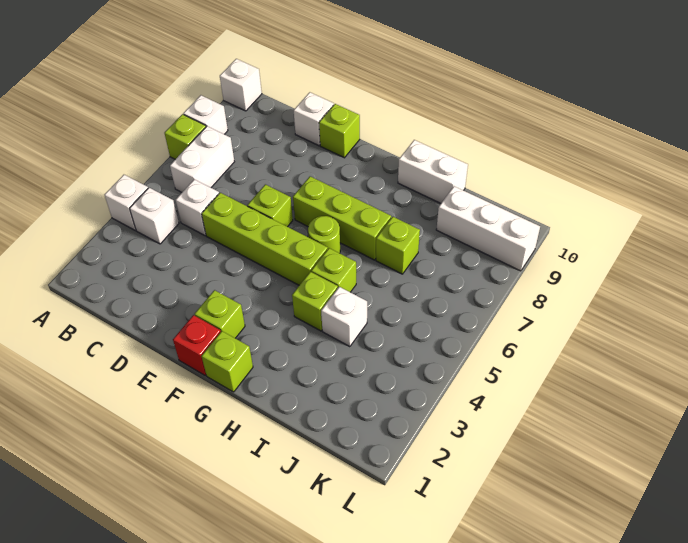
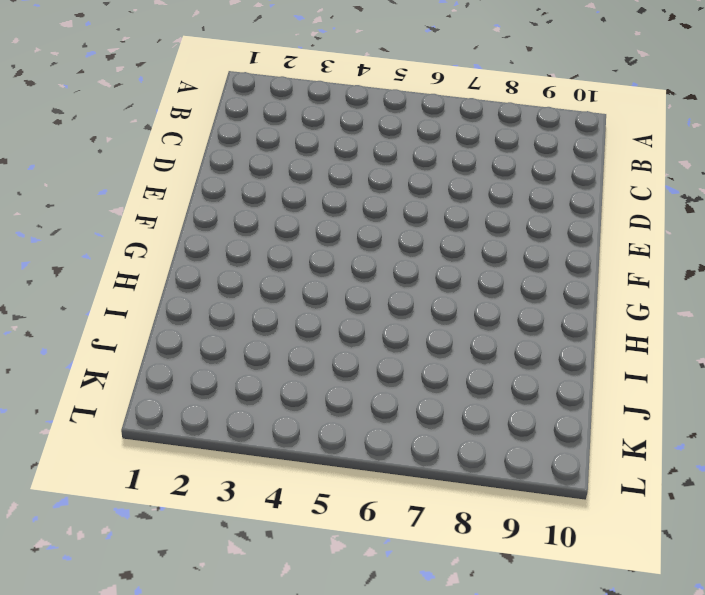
none -> white 1x1 brick [104,175,148,230]
none -> lime 1x1 brick [165,114,206,159]
none -> white 1x1 brick [183,95,228,134]

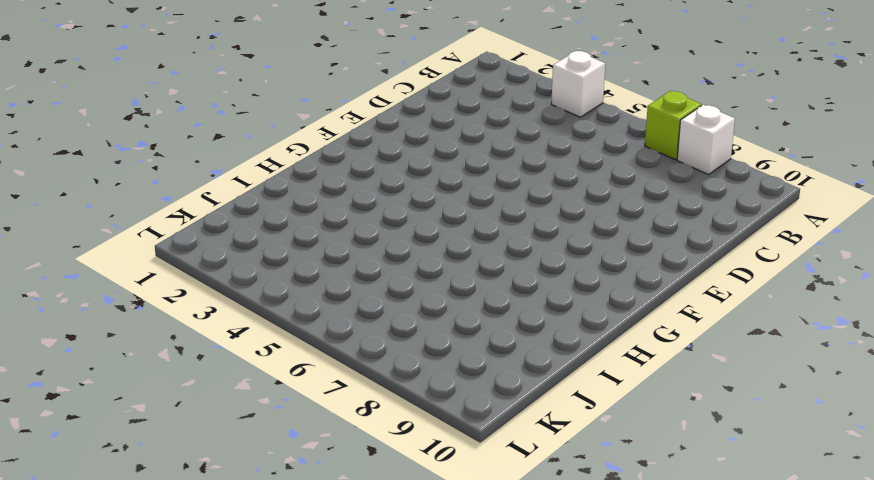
none -> white 1x1 brick [220,59,262,111]
none -> white 1x1 brick [130,188,179,244]
none -> white 1x2 brick [170,126,234,192]

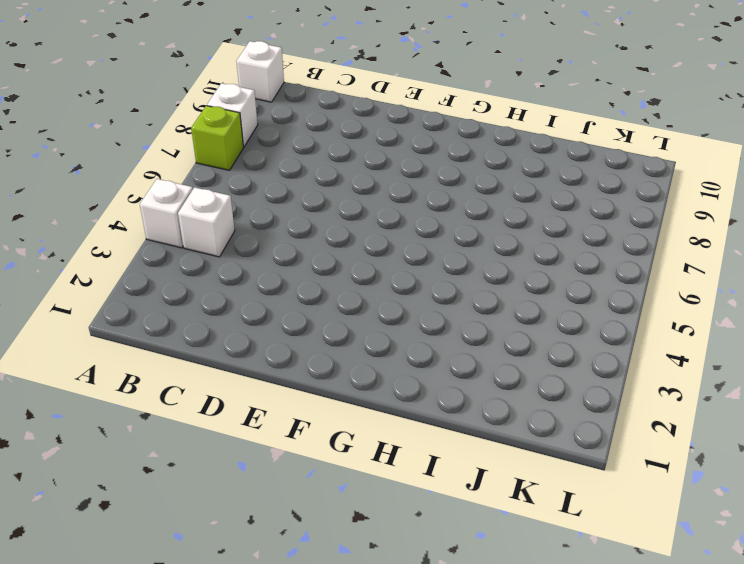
none -> white 1x2 brick [170,126,234,192]
none -> white 1x1 brick [176,179,219,235]
none -> lime 1x4 brick [202,193,328,285]

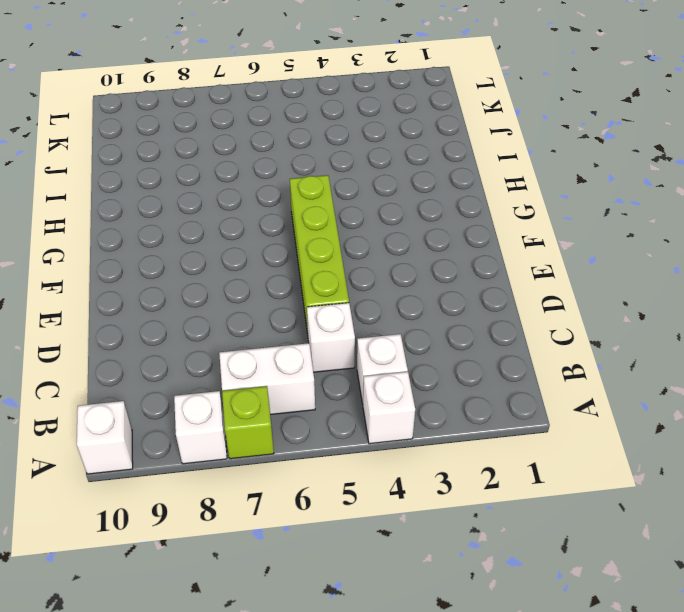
none -> white 1x1 brick [294,92,334,146]
none -> lime 1x1 brick [247,184,293,227]
none -> lime 1x1 brick [319,104,360,158]

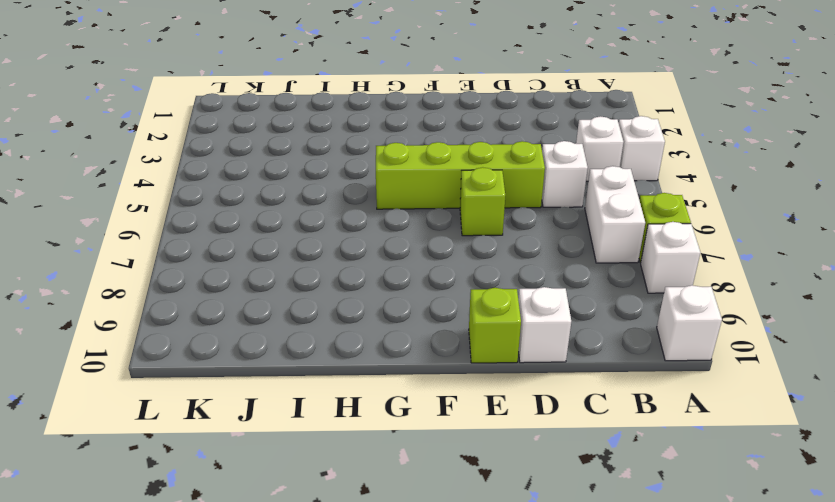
none -> red 1x1 brick [173,315,221,375]
none -> lime 1x1 brick [195,290,245,338]
none -> lime 1x3 brick [293,176,391,260]

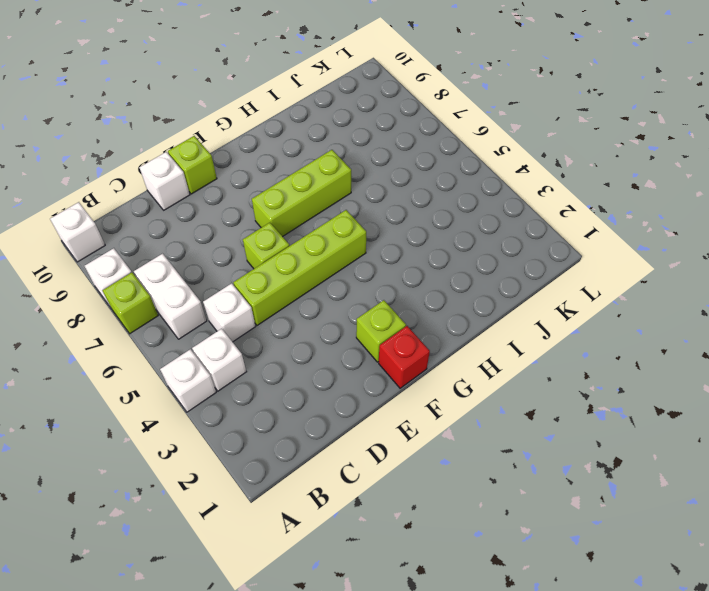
none -> lime 1x1 brick [202,331,253,392]
none -> lime 1x1 round brick [308,216,340,253]
none -> lime 1x1 brick [292,272,338,331]

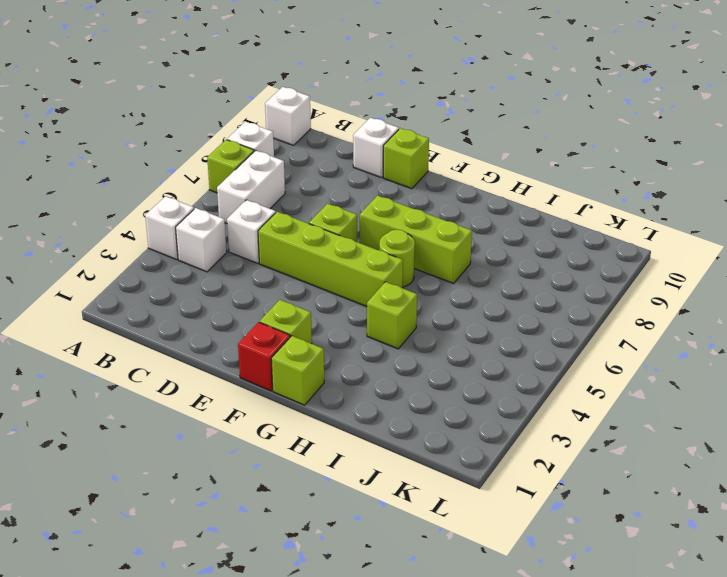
none -> lime 1x1 brick [311,248,356,292]
none -> white 1x2 brick [398,140,468,203]
none -> white 1x1 brick [321,287,367,347]

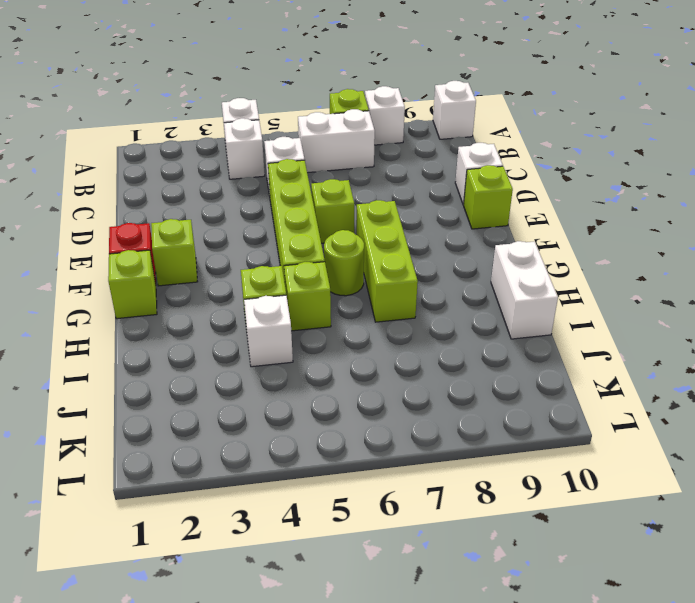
none -> lime 1x1 brick [376,217,420,274]
none -> white 1x3 brick [436,186,540,271]

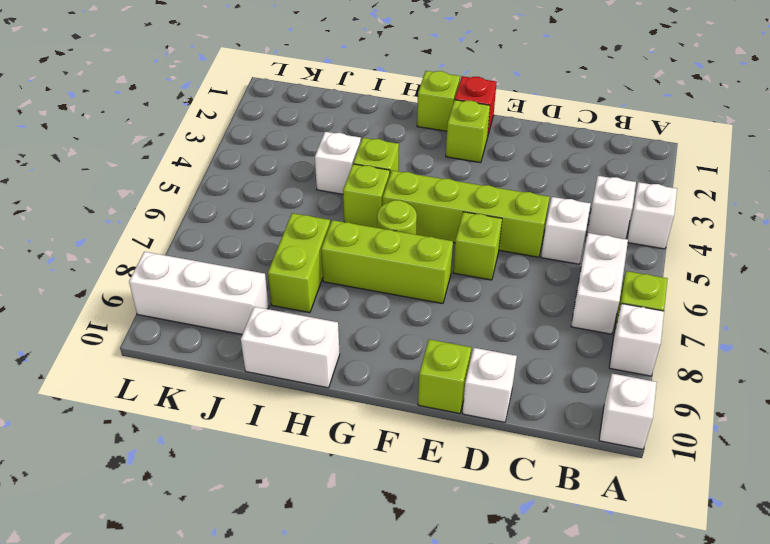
lime 1x2 brick [268,213,330,313] -> lime 1x1 brick [376,217,420,274]

